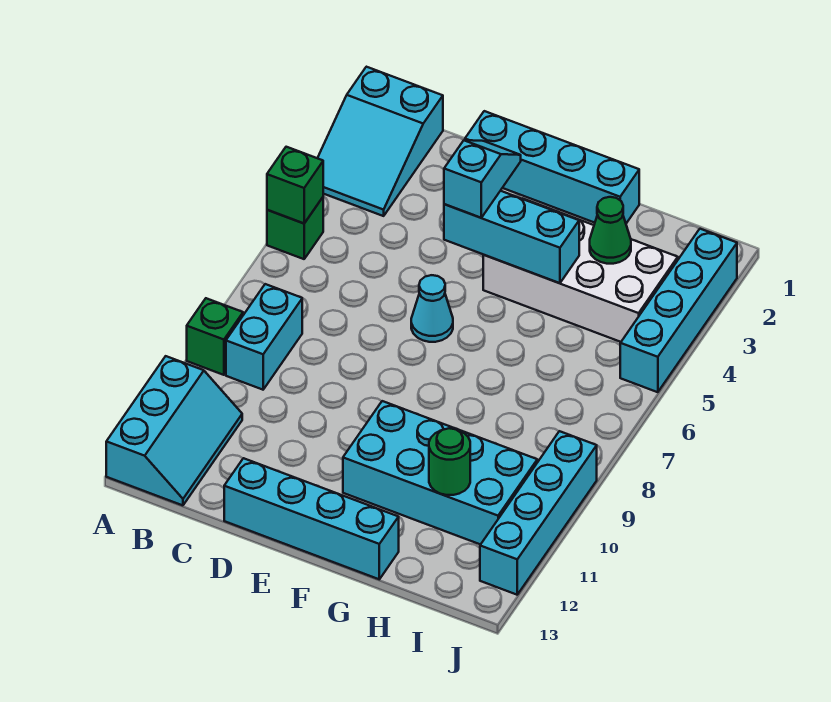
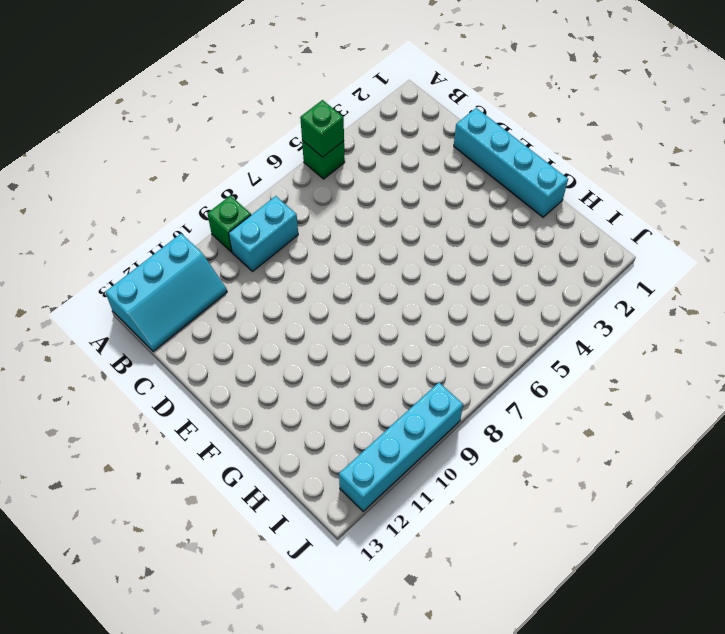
none -> cyan 2x3 slope [318,67,443,216]
none -> cyan 1x4 brick [224,458,399,579]
none -> cyan 1x1 cone [411,275,453,342]

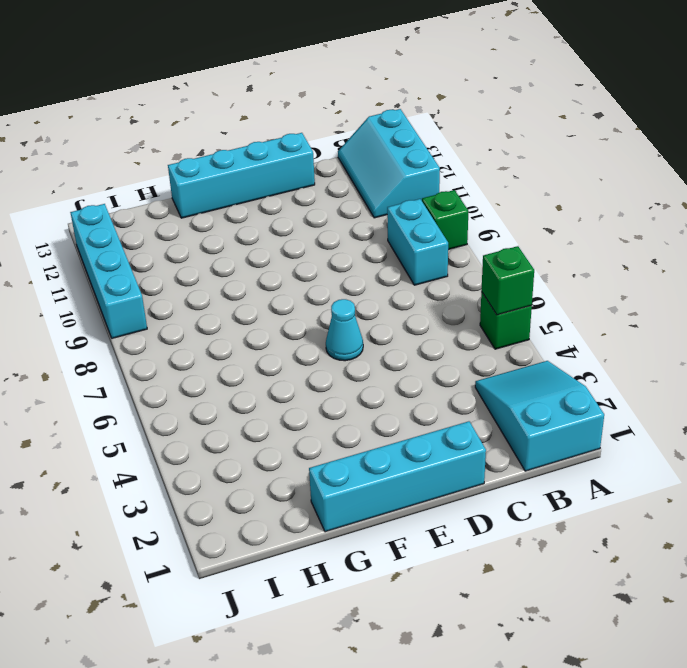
none -> white 2x4 brick [483,198,678,342]
none -> cyan 2x4 brick [343,401,537,545]
none -> cyan 1x4 brick [620,229,737,392]

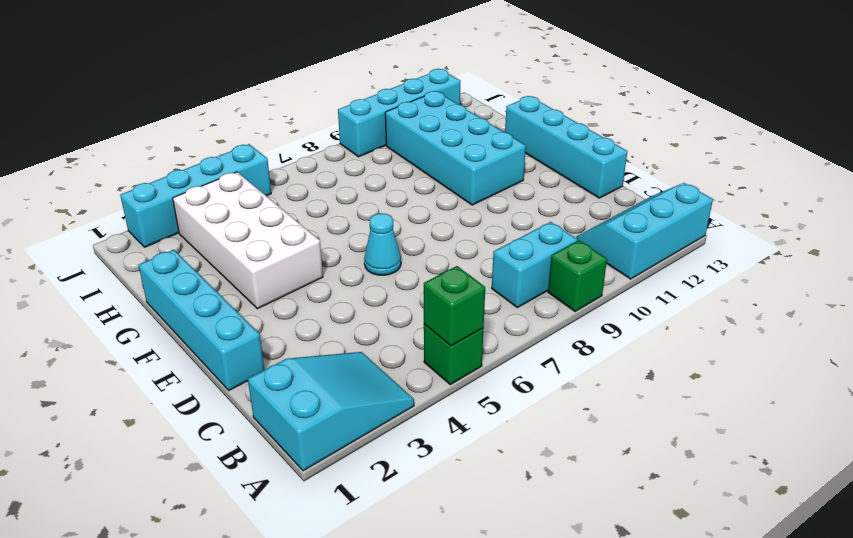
none -> cyan 1x3 brick [444,191,579,283]
none -> green 1x1 cone [590,197,631,264]
none -> green 1x1 round brick [429,428,470,495]

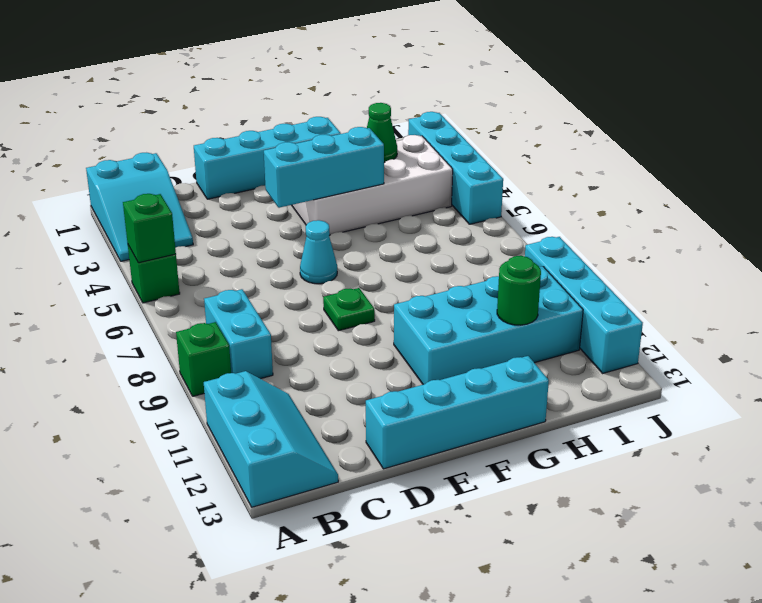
green 1x1 plate [323,288,375,331] -> none
none -> cyan 1x2 slope [444,140,521,218]

